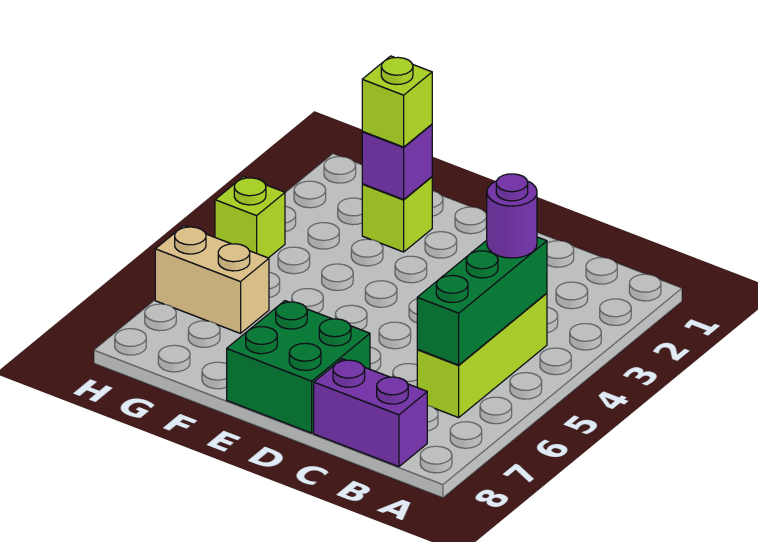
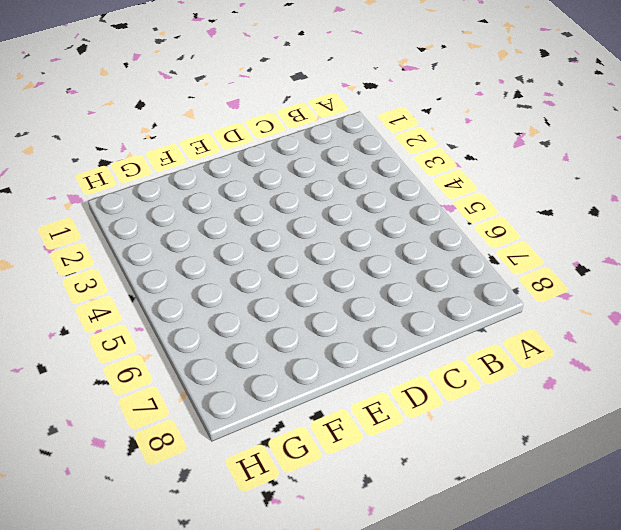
none -> lime 1x3 brick [417,293,547,417]
none -> purple 1x2 brick [314,359,427,467]

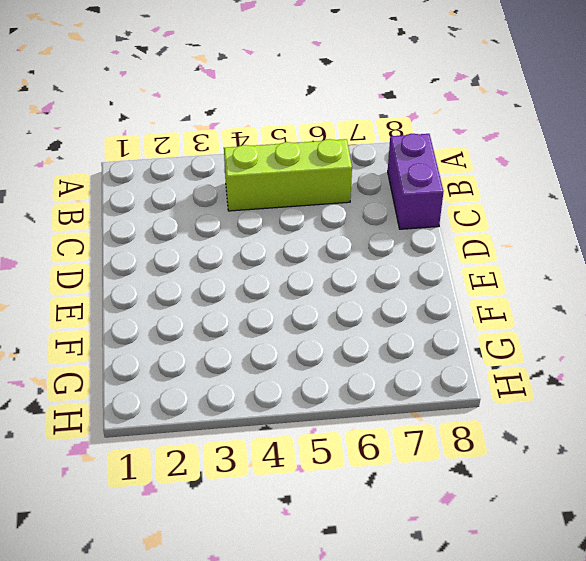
none -> green 2x2 brick [227,301,370,433]
none -> lime 1x1 brick [362,177,432,252]

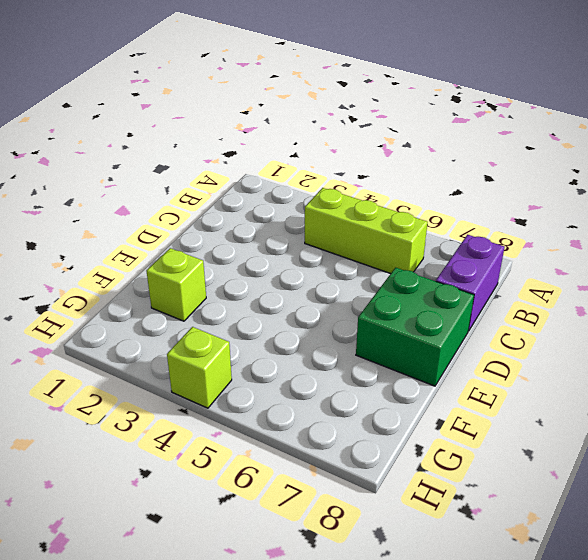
none -> tan 1x2 brick [155,226,269,333]
none -> green 1x3 brick [417,237,547,365]

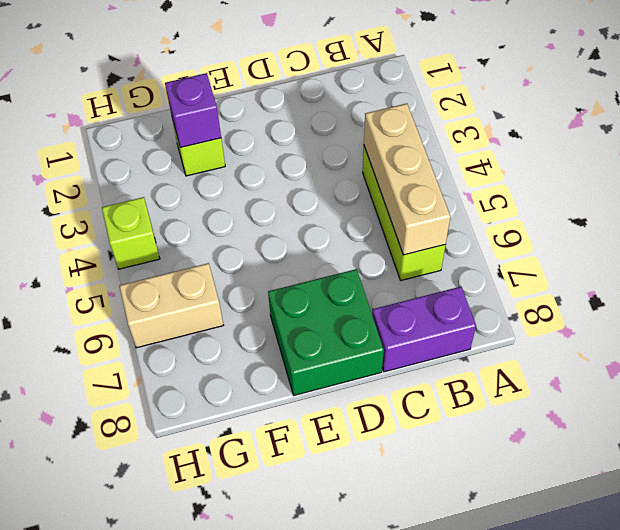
tan 1x3 brick [364,104,450,255] -> green 1x3 brick [417,237,547,365]
none -> purple 1x1 round brick [487,174,537,258]
none -> lime 1x1 brick [362,56,432,147]

